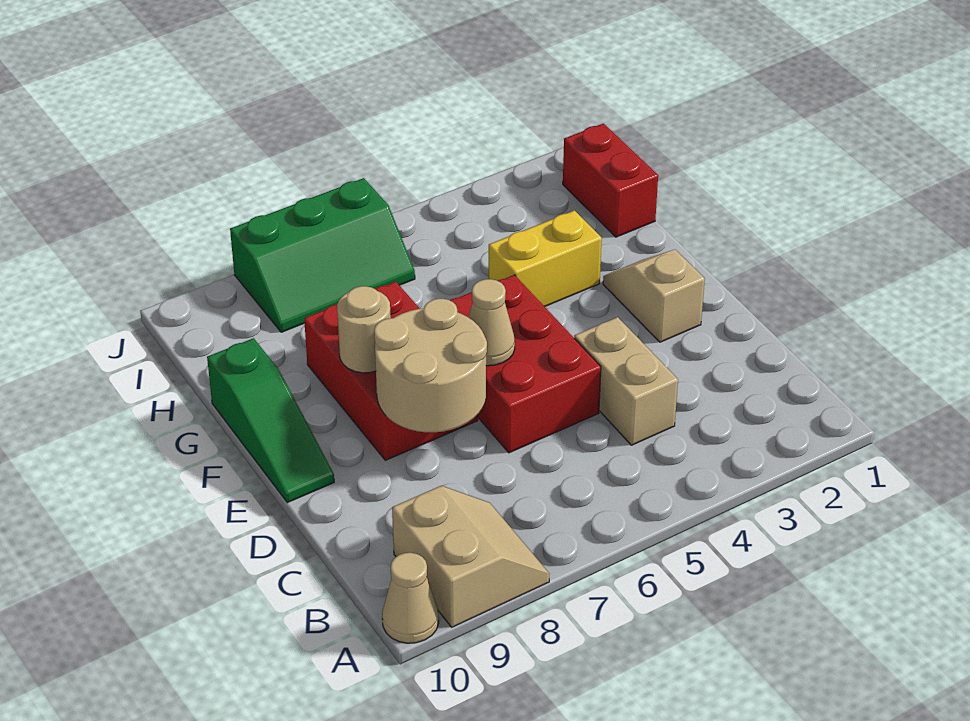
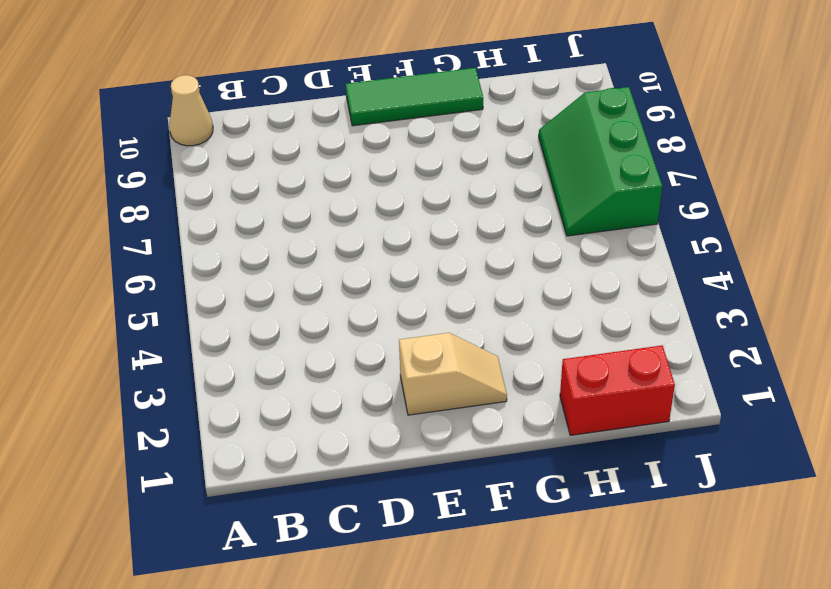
green 1x3 tile [346,68,483,126] -> green 1x3 slope [207,338,334,503]
none -> tan 2x2 slope [392,486,549,627]
none -> tan 1x2 brick [574,317,678,445]
none -> red 2x3 brick [450,275,601,453]

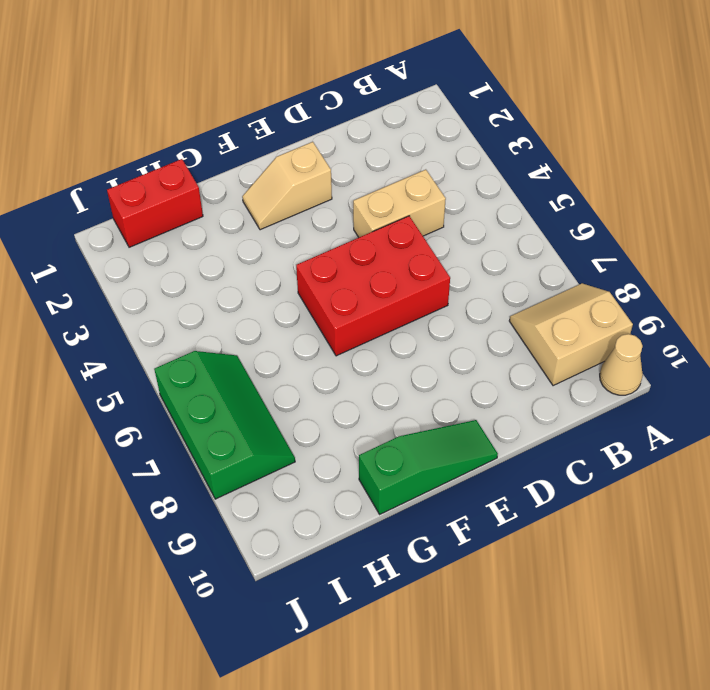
none -> red 2x3 brick [304,282,478,460]
none -> yellow 1x2 brick [489,210,602,307]
none -> tan 2x2 round brick [374,299,487,432]

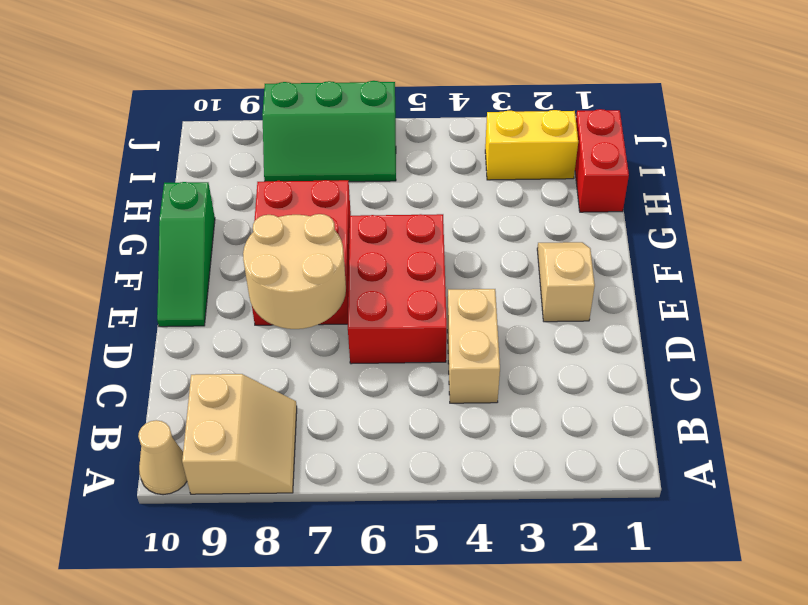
yellow 1x2 brick [485,110,578,180] -> yellow 1x2 brick moved to [489,210,602,307]
none -> tan 1x1 cone [468,279,515,366]
none -> tan 1x1 round brick [337,286,391,373]

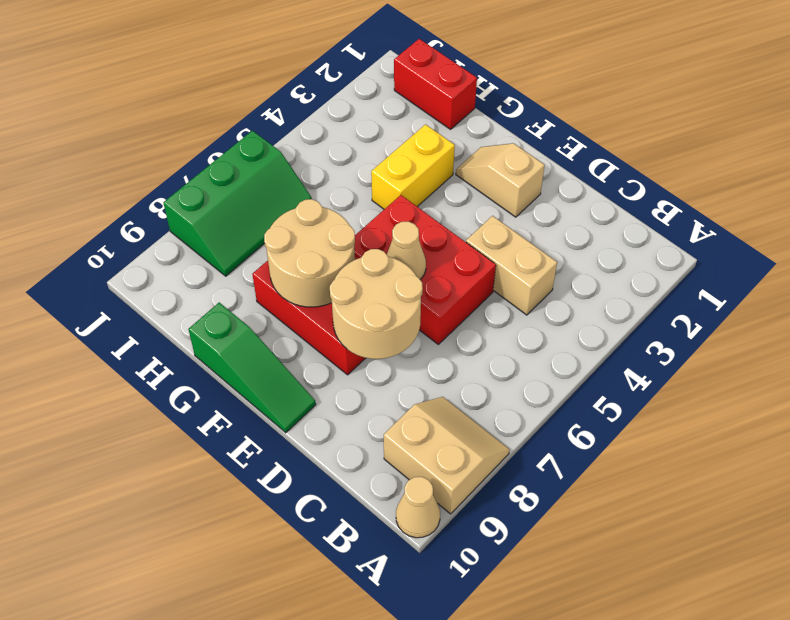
tan 2x2 round brick [264,199,355,307] -> tan 1x1 round brick [337,286,391,373]

